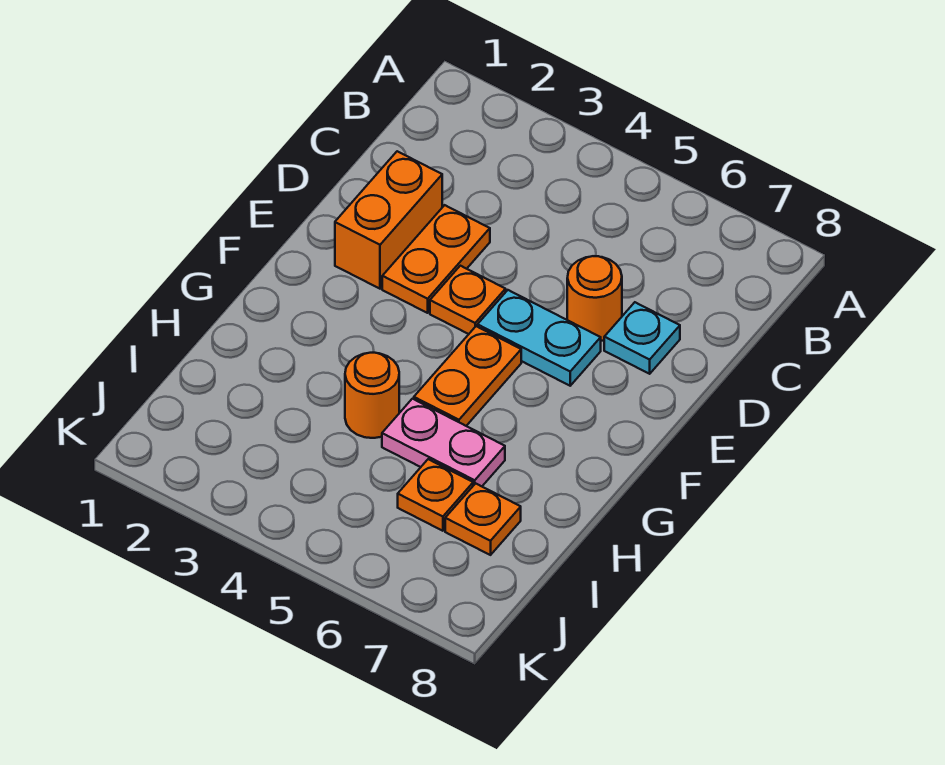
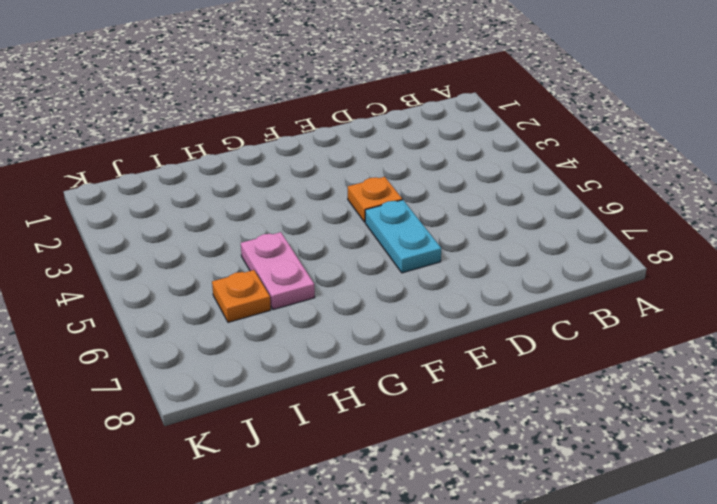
none -> orange 1x2 brick [335,151,442,289]
none -> orange 1x2 plate [382,205,490,313]

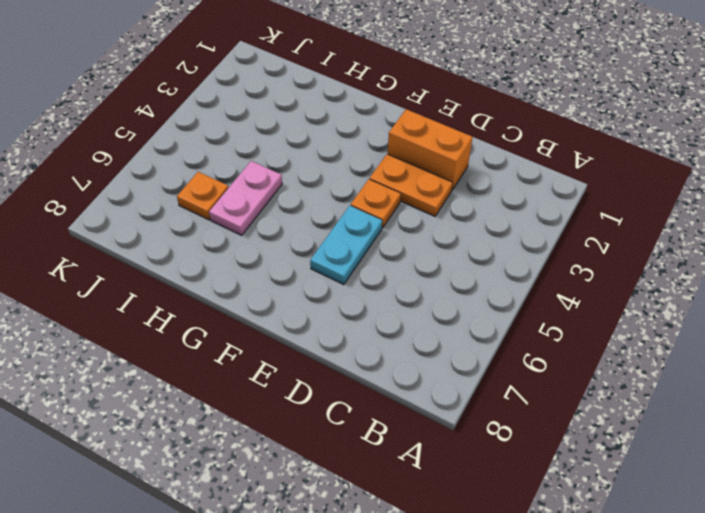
none -> orange 1x1 round brick [567,256,622,341]
none -> cyan 1x1 plate [604,302,680,374]

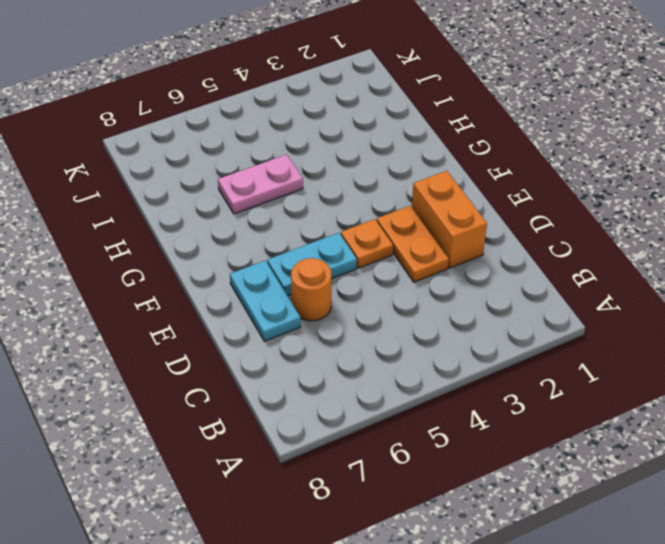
cyan 1x2 plate [230,260,301,341] -> cyan 1x1 plate [604,302,680,374]
none -> orange 1x2 plate [414,326,521,426]
none -> orange 1x1 round brick [345,353,399,438]

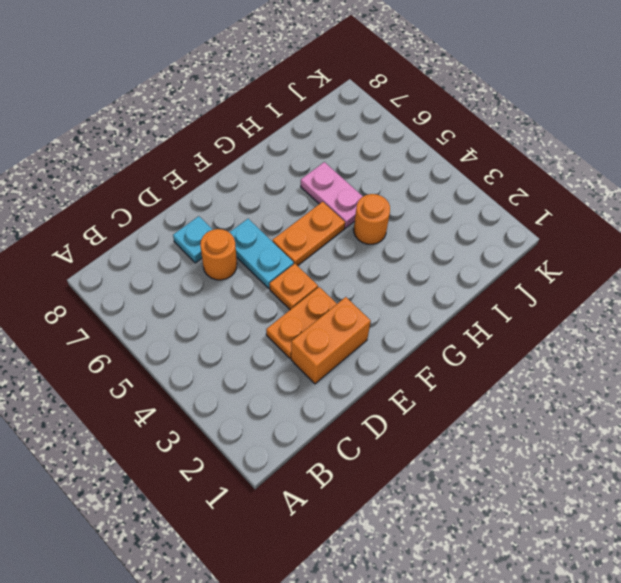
none -> orange 1x1 plate [398,459,473,531]
none -> orange 1x1 plate [445,483,521,555]

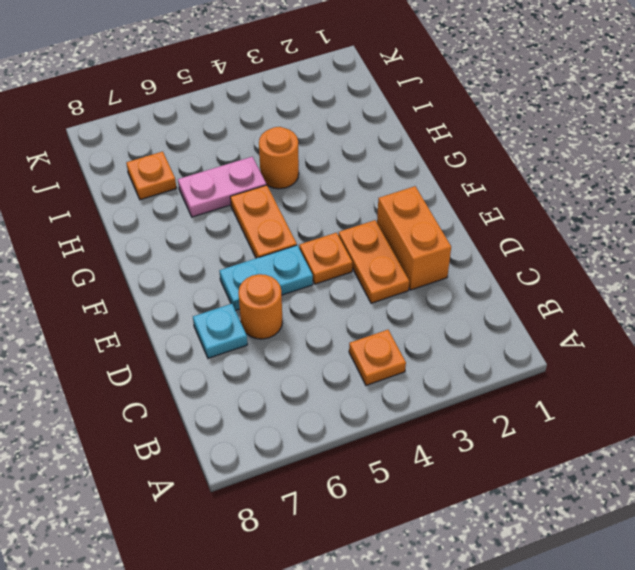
orange 1x1 plate [349,330,406,385] -> orange 1x1 plate moved to [398,459,473,531]

